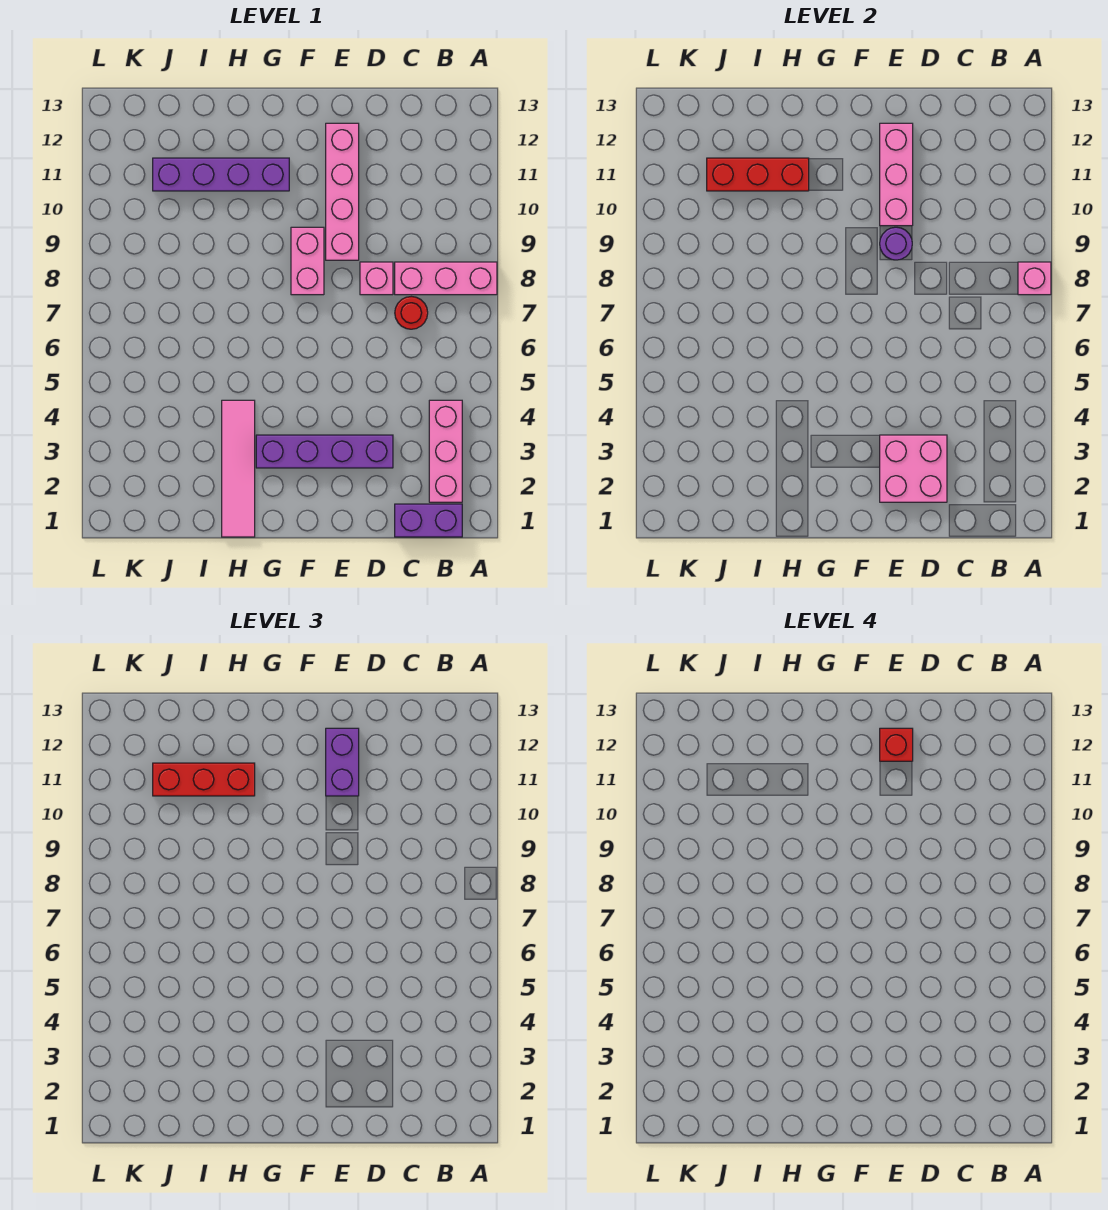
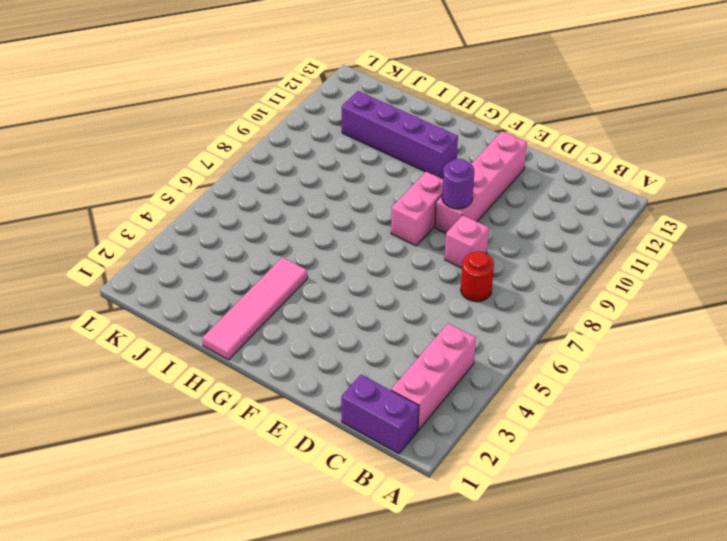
none -> pink 1x3 brick [395,262,497,295]
none -> purple 1x4 brick [256,435,393,468]
none -> pink 1x1 brick [1018,262,1051,295]

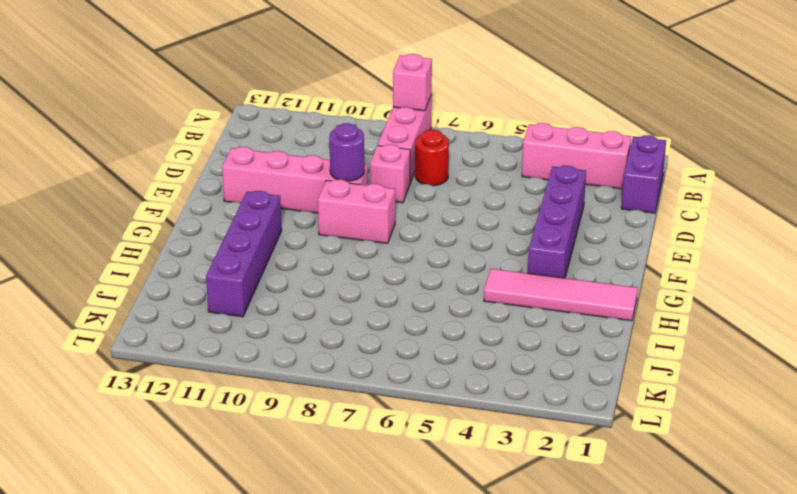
none -> pink 2x2 brick [880,435,947,502]
none -> pink 1x3 brick [880,123,913,226]
none -> red 1x3 brick [707,158,809,191]

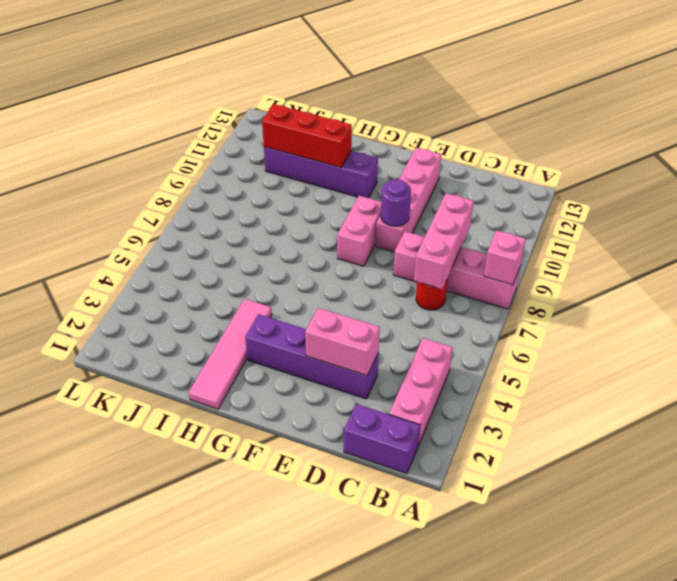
pink 1x3 brick [414,193,474,289] -> pink 1x3 brick moved to [880,123,913,226]
pink 1x2 brick [305,308,380,375] -> pink 2x2 brick [880,435,947,502]
none -> purple 1x2 brick [326,728,359,796]
none -> red 1x3 brick [153,763,255,796]
none -> red 1x1 brick [880,728,913,761]

